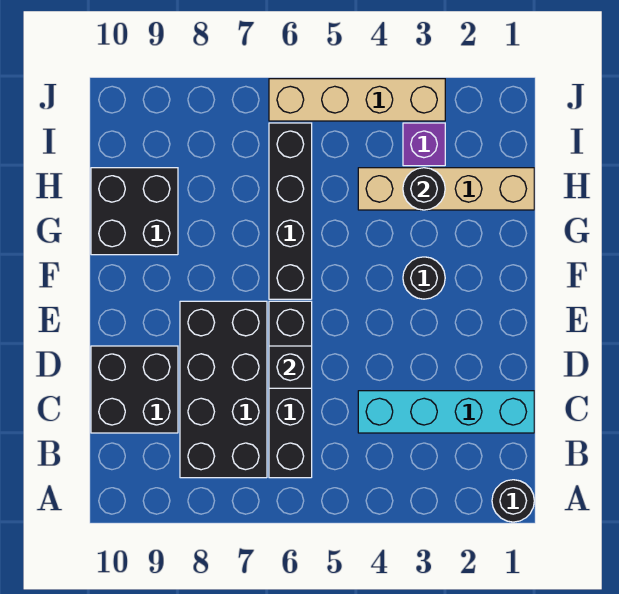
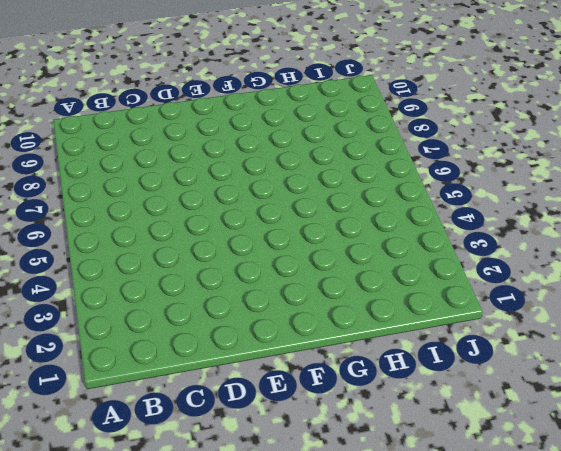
none -> black 1x1 round brick [492,480,534,522]
none -> black 1x4 brick [269,301,312,478]
none -> black 2x4 brick [180,301,267,478]

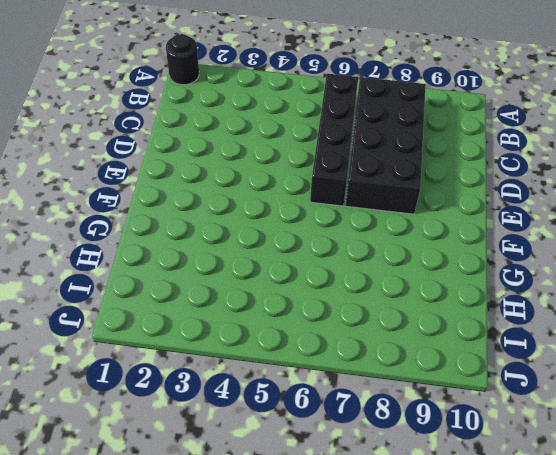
none -> cyan 1x4 brick [358,391,534,433]
none -> black 2x2 brick [91,346,178,433]
none -> black 1x1 round brick [403,257,445,299]

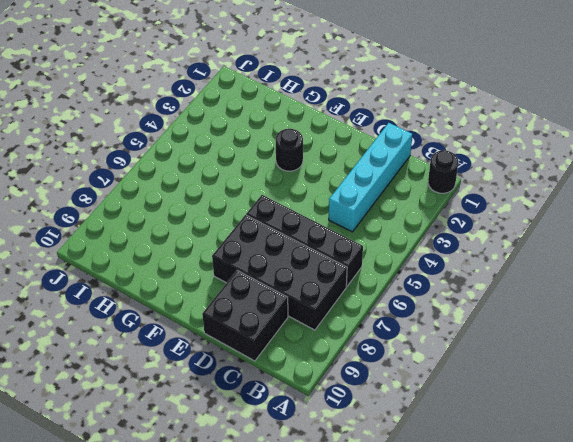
none -> black 1x4 brick [269,123,312,299]
none -> black 2x2 brick [91,168,178,255]
none -> tan 1x4 brick [358,168,534,210]

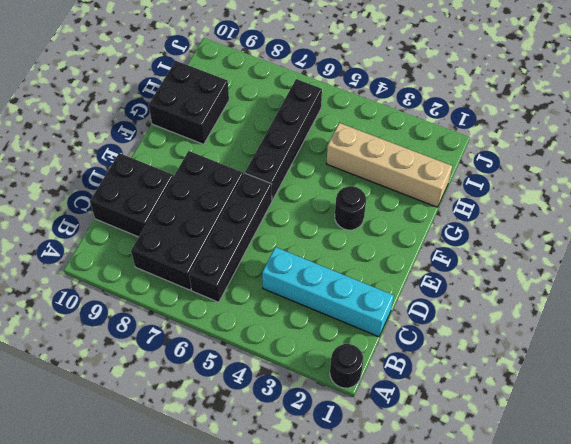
none -> purple 1x1 brick [403,123,445,166]
none -> tan 1x4 brick [269,79,445,121]
none -> black 1x1 brick [269,346,312,388]

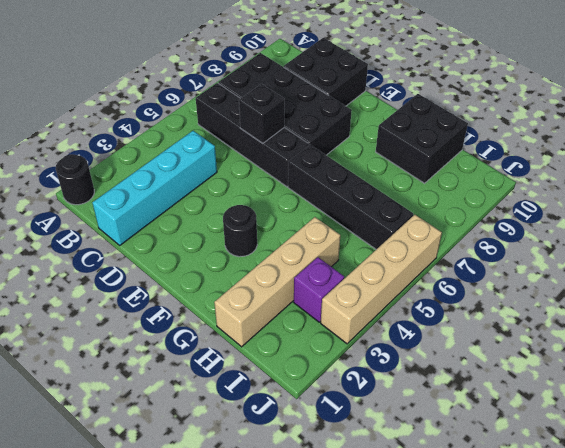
none -> black 1x1 round brick [403,168,445,210]

